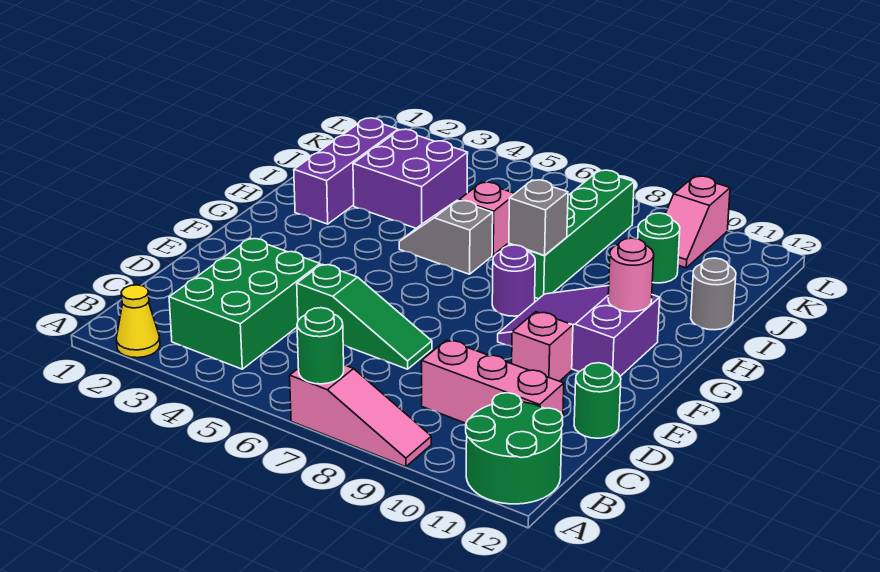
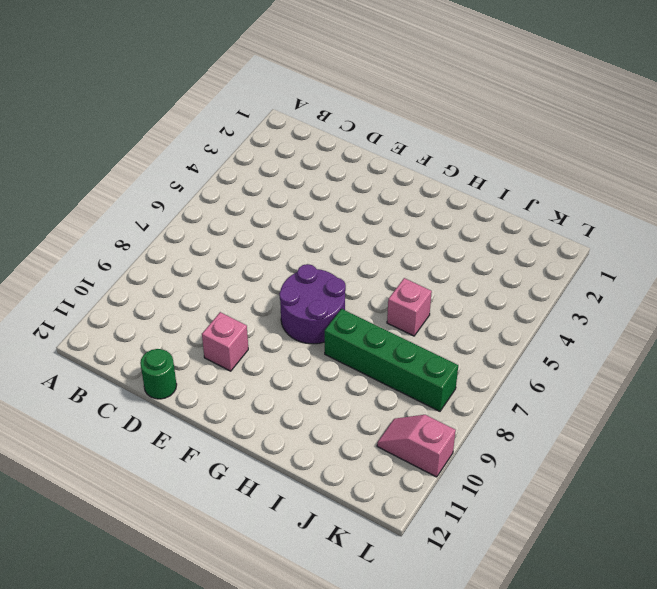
purple 2x2 round brick [279,264,346,344] -> purple 1x1 round brick [492,245,535,316]
none -> yellow 1x1 cone [116,285,160,358]
none -> pink 1x3 slope [290,365,432,467]
none -> green 2x2 round brick [466,393,563,504]

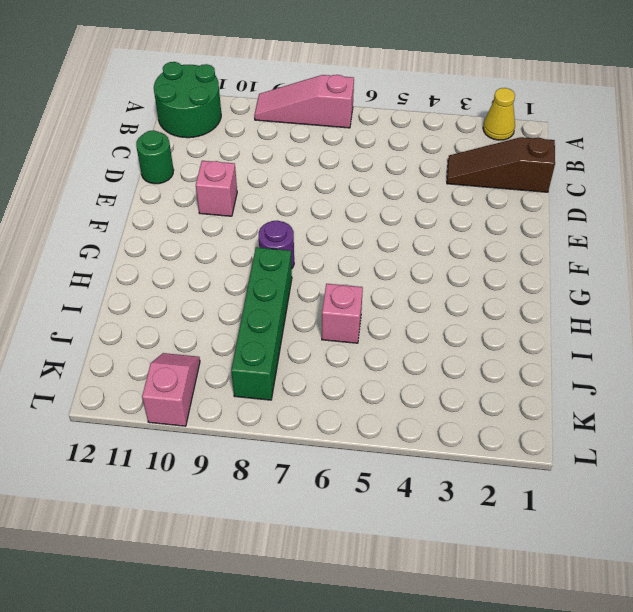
brown 1x3 slope [447,137,555,192] -> green 2x3 brick [169,238,320,369]
none -> pink 1x3 brick [422,340,564,429]
none -> green 1x3 slope [297,264,432,369]
none -> purple 2x3 slope [498,286,660,376]

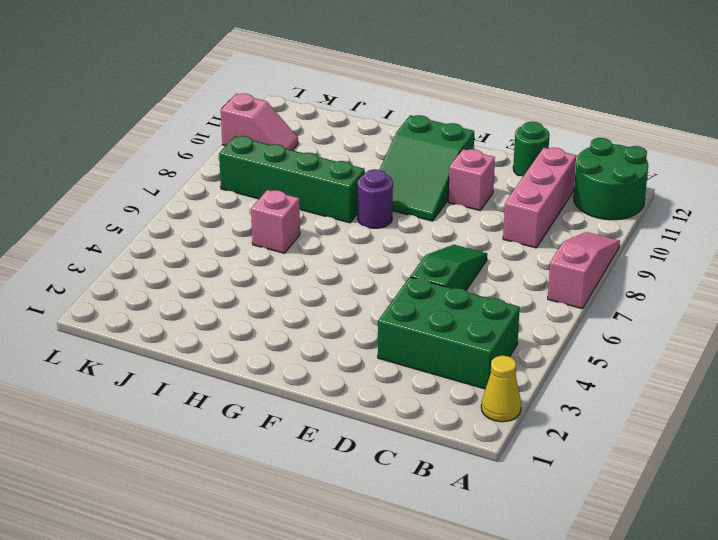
green 2x3 slope [380,115,474,221] -> purple 2x3 slope [498,286,660,376]
none -> purple 1x3 brick [294,118,398,224]
none -> grey 1x2 slope [399,200,493,274]
none -> purple 2x2 brick [353,129,468,228]

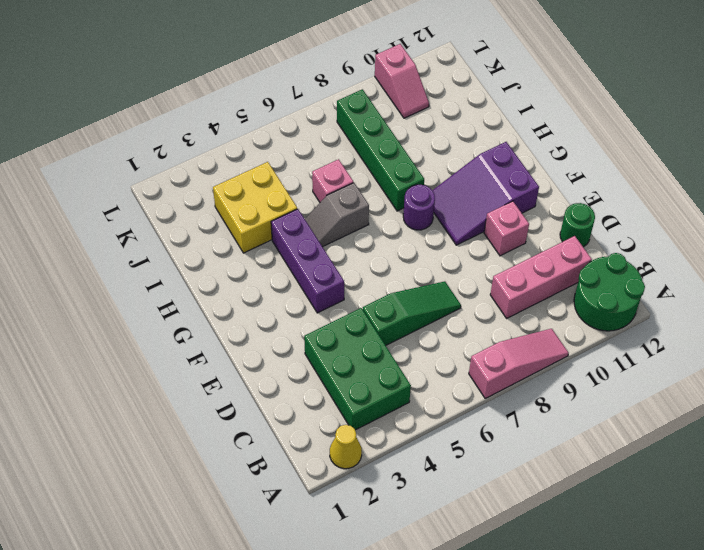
purple 1x3 brick [271,209,344,313] -> purple 1x3 brick moved to [294,118,398,224]
yellow 2x2 brick [213,162,297,253] -> purple 2x2 brick [353,129,468,228]
none -> grey 1x1 round brick [691,258,736,330]
none -> green 1x1 round brick [638,213,680,283]
none -> green 1x1 round brick [297,308,344,384]

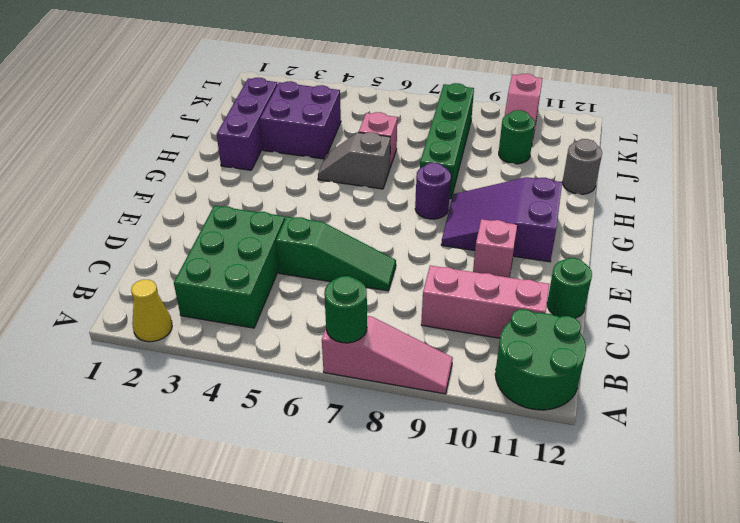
none -> pink 1x1 round brick [608,238,654,312]
none -> grey 1x1 brick [509,180,568,255]

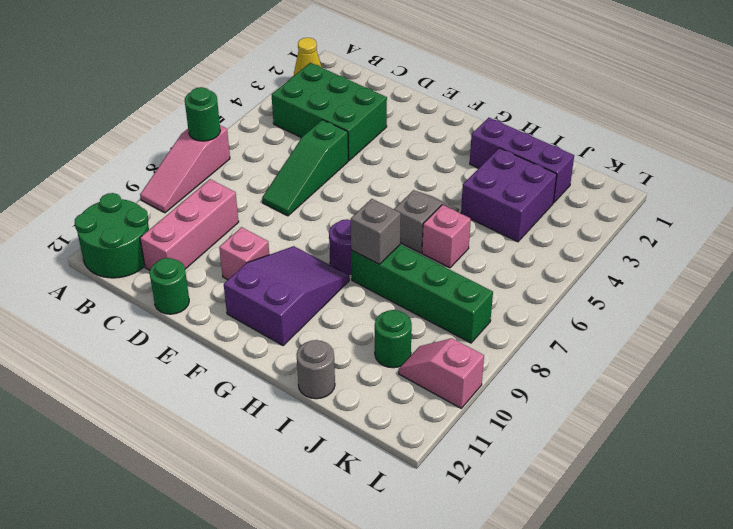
none -> pink 1x1 round brick [608,238,654,312]

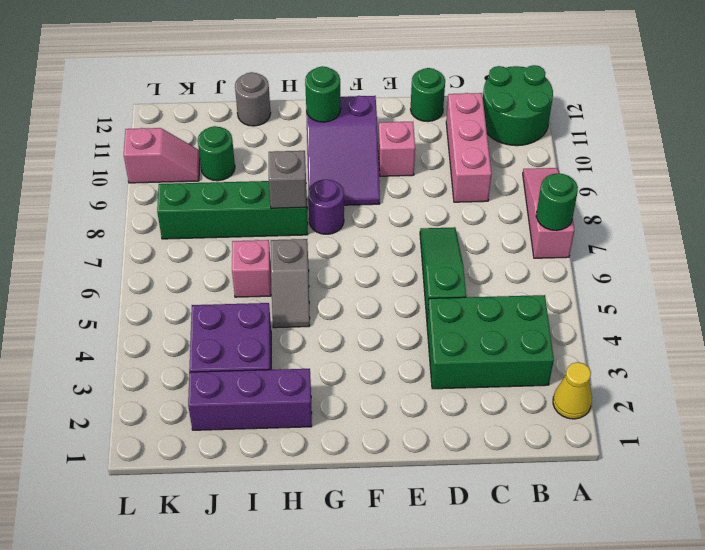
green 1x1 round brick [305,66,341,122] -> pink 1x1 round brick [608,238,654,312]

